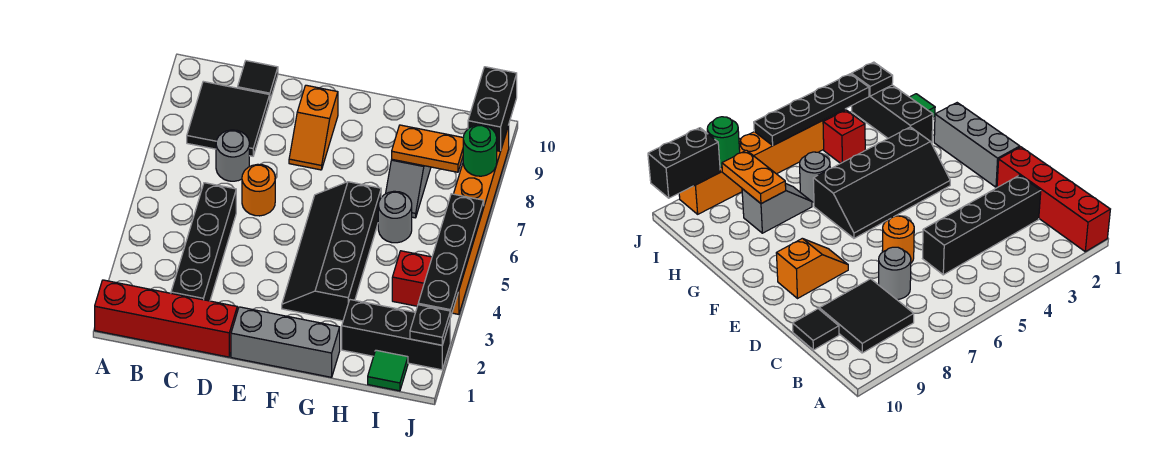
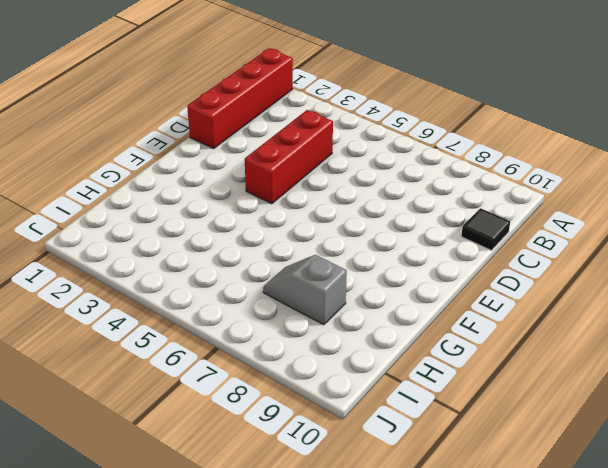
red 1x3 brick [245,110,333,204] -> black 1x4 brick [171,183,236,301]
none -> black 2x2 tile [187,81,270,156]
none -> grey 1x1 round brick [216,130,249,181]
none -> orange 1x1 round brick [242,164,275,216]

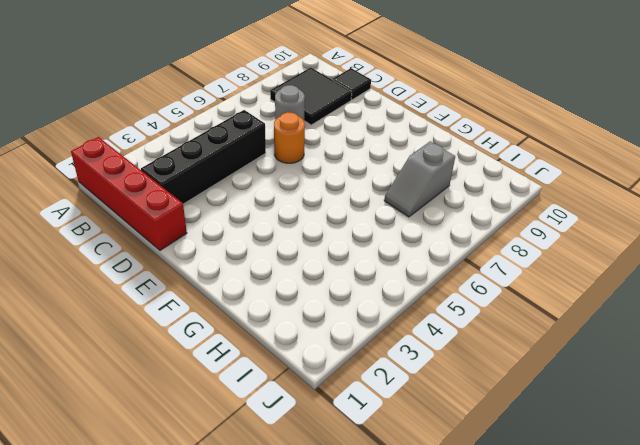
none -> grey 1x3 brick [231,307,340,377]
none -> orange 1x2 slope [289,85,338,170]
none -> black 2x4 slope [282,182,381,321]

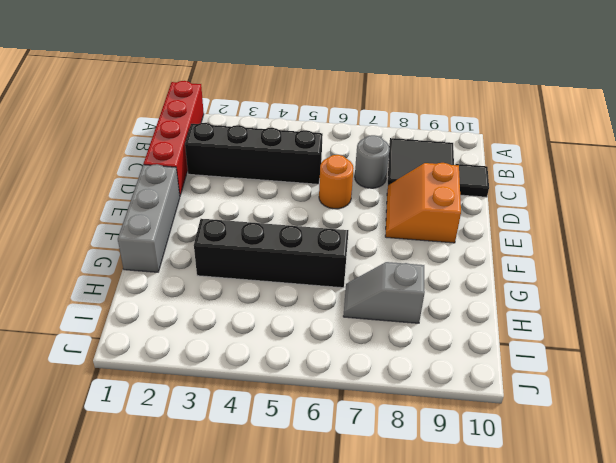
orange 2x2 slope [385,163,461,243] -> orange 1x2 slope [289,85,338,170]
none -> black 1x3 brick [342,300,450,370]
none -> grey 1x1 round brick [378,191,412,243]
none -> green 1x1 tile [368,350,408,391]

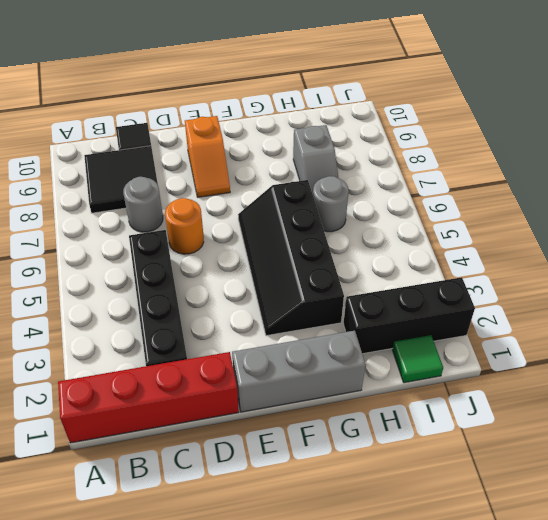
none -> red 1x1 brick [392,251,432,306]
none -> orange 1x6 brick [452,126,509,314]
none -> orange 1x2 plate [392,125,463,172]

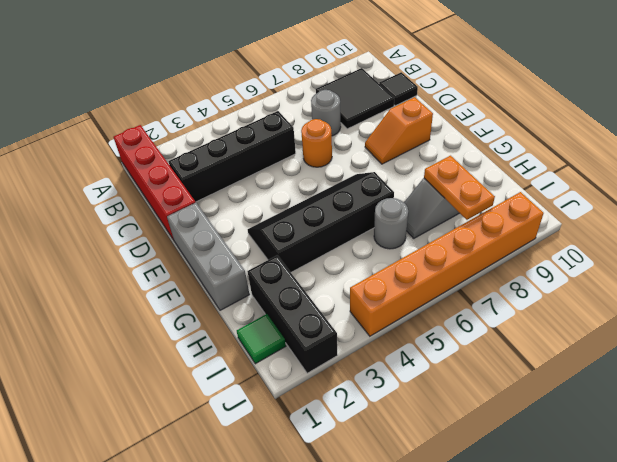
none -> red 1x1 brick [392,251,432,306]
none -> black 1x1 plate [410,305,450,345]
none -> black 1x4 plate [418,194,484,317]

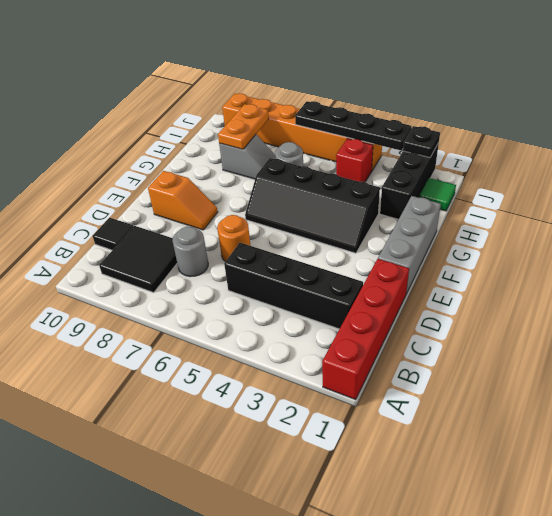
none -> green 1x1 round brick [463,125,497,176]
none -> black 1x2 brick [468,67,517,151]

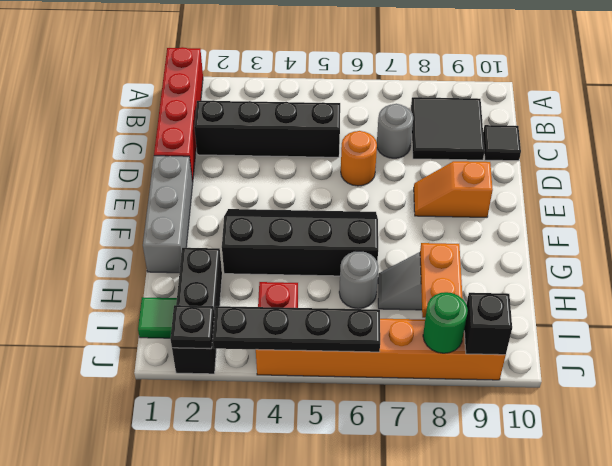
black 1x1 brick [464,293,512,355] -> black 1x2 brick [468,67,517,151]

